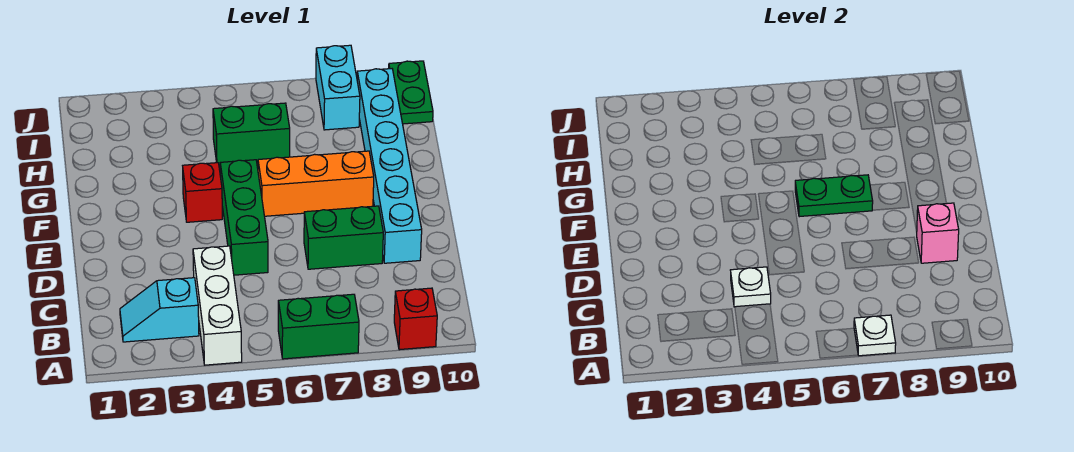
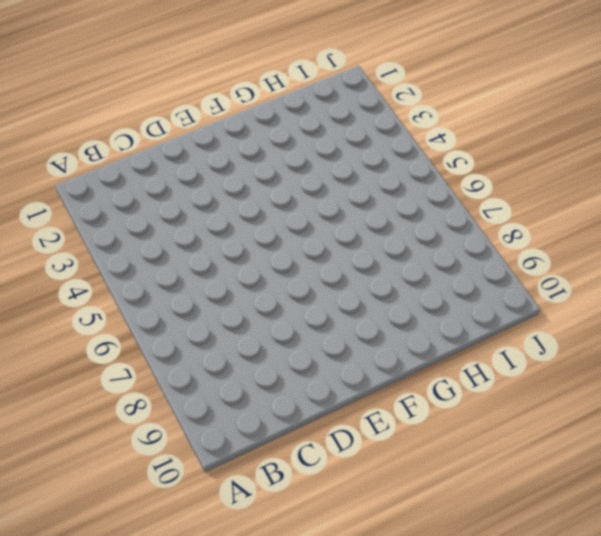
none -> white 1x3 brick [193,246,242,365]
none -> green 1x2 brick [278,294,359,359]
none -> red 1x1 brick [394,288,437,350]

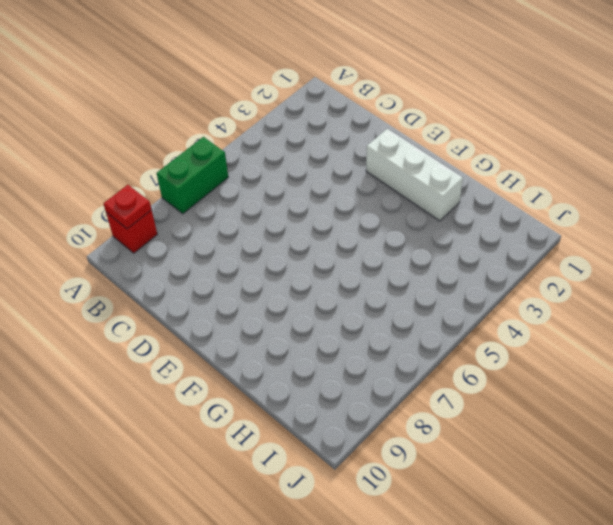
red 1x1 plate [103,185,152,229] -> none
white 1x3 brick [366,129,463,221] -> white 1x3 brick moved to [193,246,242,365]
none -> cyan 1x2 slope [120,278,199,342]
none -> green 1x3 brick [220,160,268,275]
none -> green 1x2 brick [304,206,383,269]

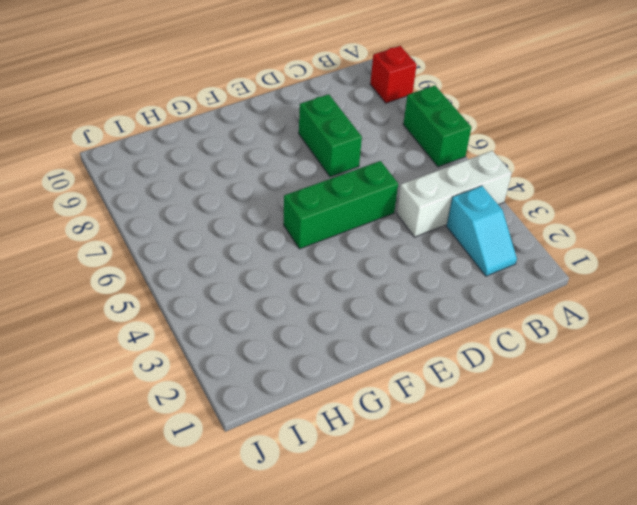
none -> cyan 1x6 brick [357,69,422,263]
none -> red 1x1 brick [183,163,222,222]
none -> orange 1x3 brick [258,151,374,216]

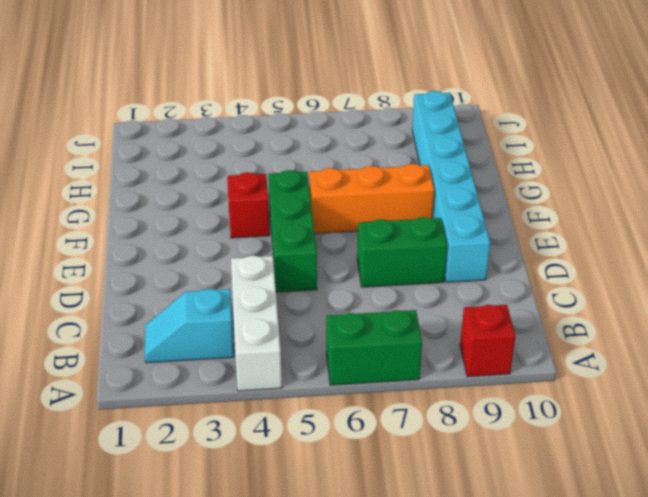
none -> green 1x2 brick [213,103,290,165]
none -> cyan 1x2 brick [316,45,360,130]
none -> green 1x2 plate [389,61,433,124]

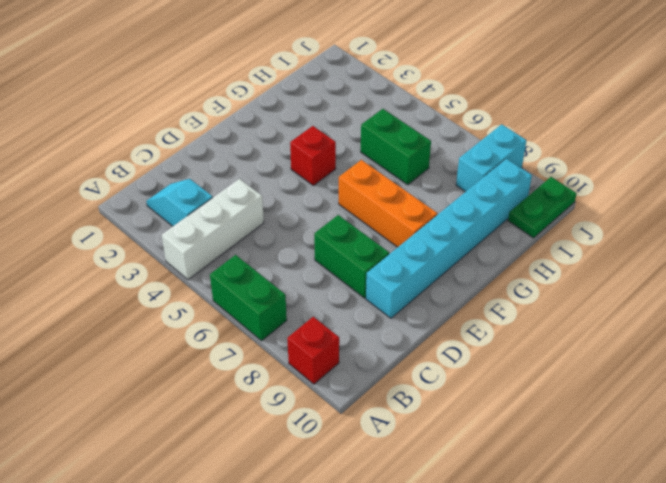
none -> green 1x3 brick [220,160,268,275]
none -> white 1x1 plate [854,315,896,356]
none -> white 1x1 plate [731,267,771,307]

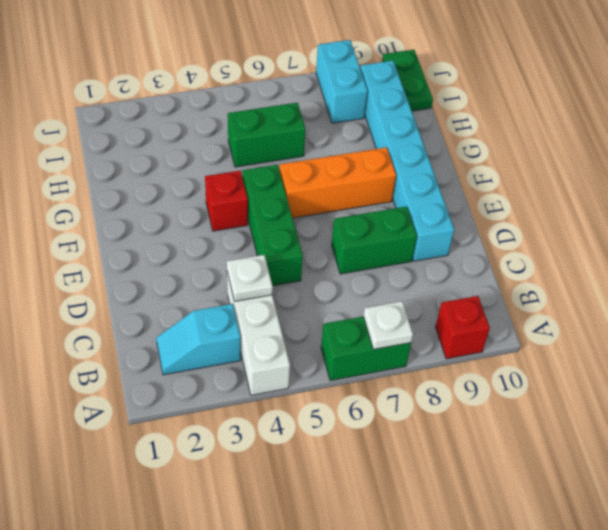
none -> pink 1x1 brick [917,203,959,263]
none -> green 1x2 plate [795,175,873,217]

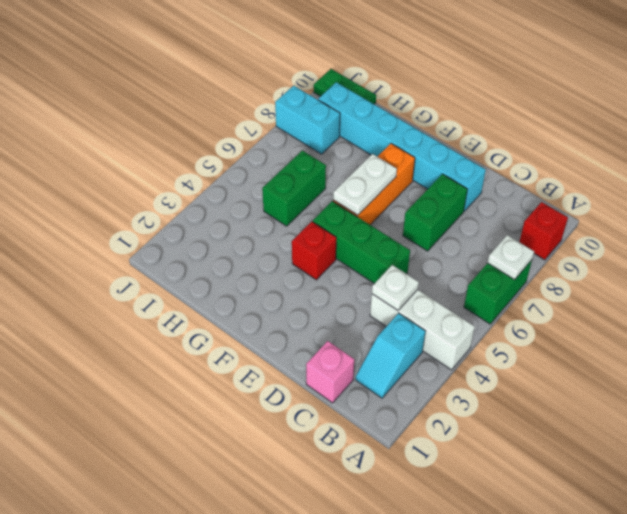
pink 1x1 brick [306,341,354,403] -> pink 1x1 brick moved to [917,203,959,263]
white 1x2 plate [333,154,397,215] -> green 1x2 plate [795,175,873,217]

